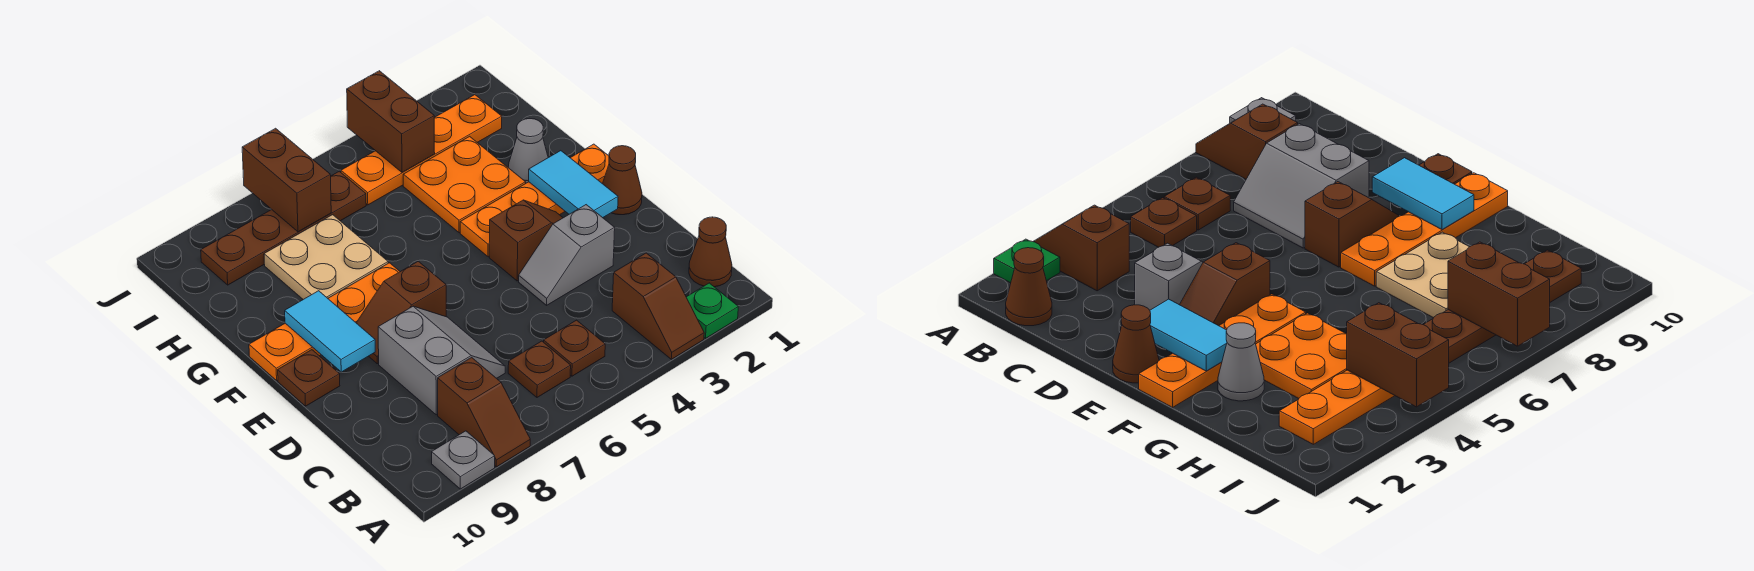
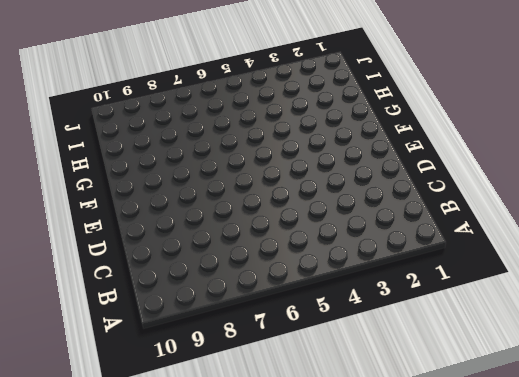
none -> green 1x1 plate [686,283,738,338]
none -> brown 1x2 slope [612,253,704,359]
none -> brown 1x2 slope [438,357,530,467]

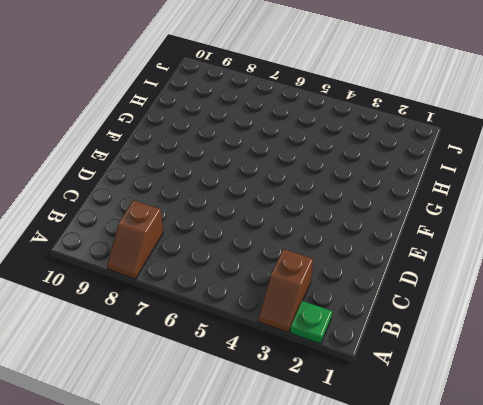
none -> grey 1x1 plate [432,431,495,489]
none -> brown 1x1 cone [689,217,732,287]
none -> brown 1x1 plate [544,320,605,376]

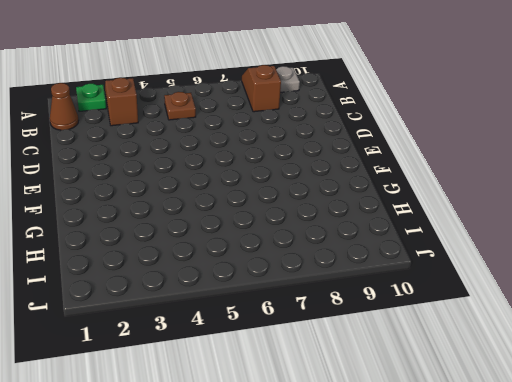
none -> brown 1x1 plate [508,341,571,397]
none -> grey 2x2 slope [378,306,505,415]
none -> grey 1x2 slope [519,205,615,305]

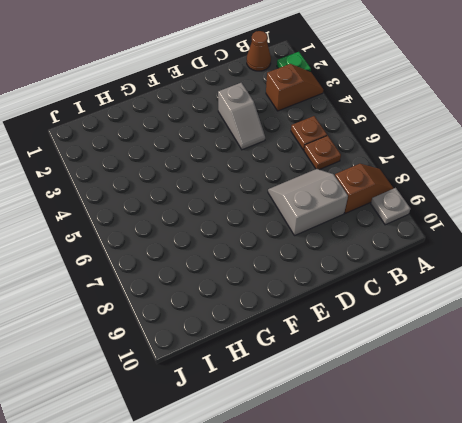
none -> brown 1x1 cone [603,146,642,215]
none -> brown 1x2 slope [489,200,563,281]
none -> brown 1x2 slope [356,261,446,364]

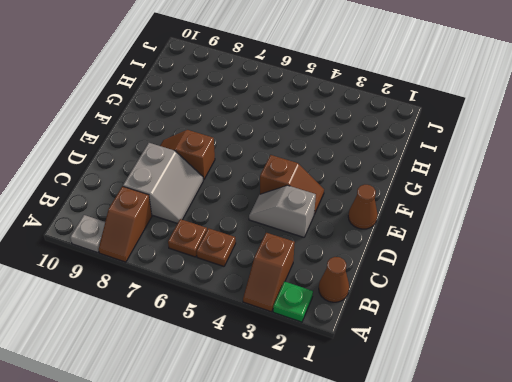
none -> brown 1x1 plate [278,350,340,406]
none -> orange 1x4 plate [460,144,609,257]
none -> orange 1x4 plate [249,263,400,380]

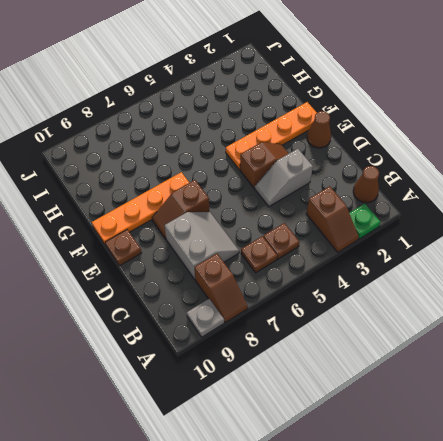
none -> grey 1x1 cone [508,119,548,183]
none -> orange 2x2 plate [403,136,526,233]
none -> tan 2x2 plate [264,215,388,299]

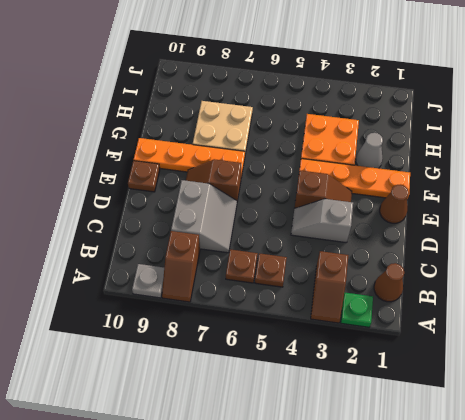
none -> orange 1x4 plate [341,95,502,205]
none -> brown 1x4 plate [201,171,366,285]
none -> cyan 1x2 tile [529,151,618,218]

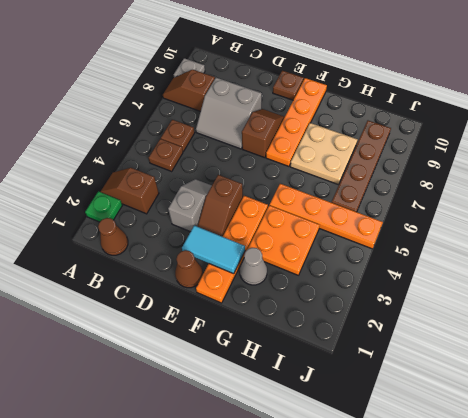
orange 1x4 plate [270,184,383,249] -> orange 1x4 plate turned to [341,95,502,205]
none -> cyan 1x2 tile [285,291,375,372]
none -> brown 1x2 brick [347,71,435,173]
none -> brown 1x2 brick [242,128,331,232]

